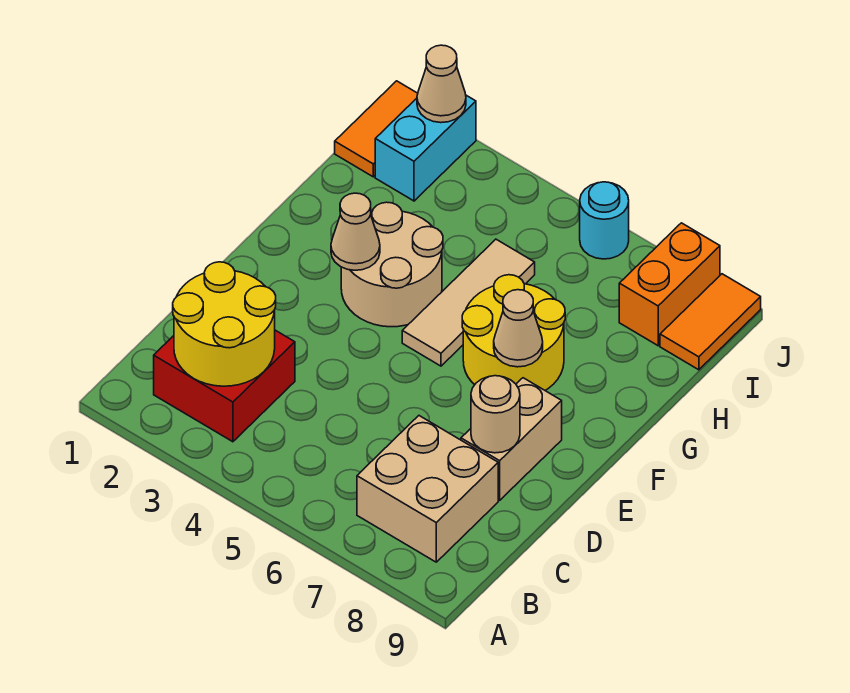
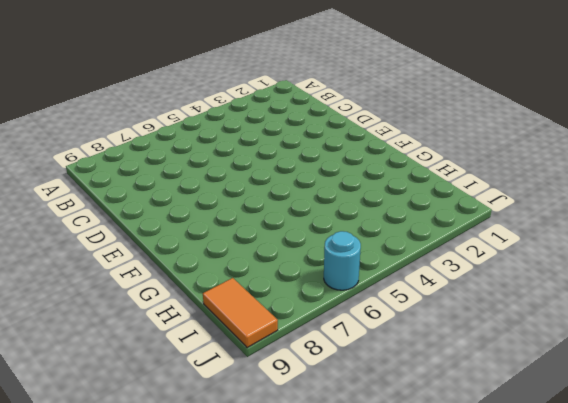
none -> red 2x2 brick [154,330,295,442]
none -> tan 2x2 brick [357,416,498,562]
none -> tan 1x2 brick [461,378,562,500]

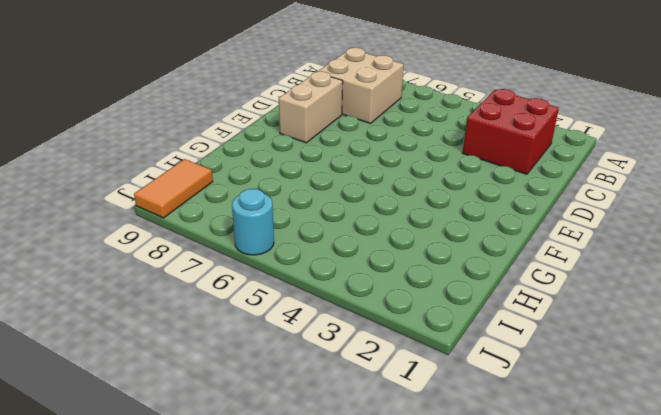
none -> tan 2x2 round brick [341,202,443,327]
none -> tan 1x3 tile [402,239,535,366]
none -> yellow 2x2 round brick [462,275,565,390]

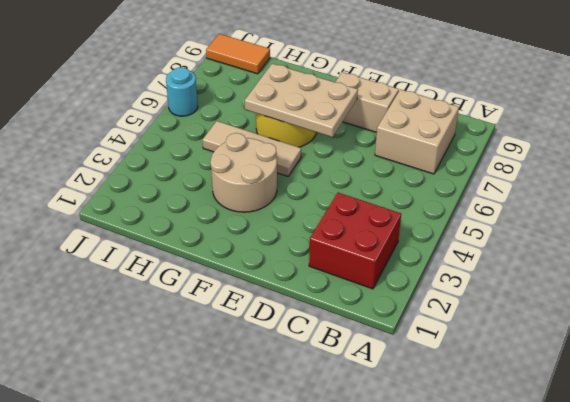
tan 2x3 plate [245,64,358,137] -> tan 1x1 cone [494,290,543,367]
none -> orange 1x2 tile [335,81,418,177]
none -> cyan 1x2 brick [375,95,476,201]
none -> orange 1x2 brick [619,223,720,346]

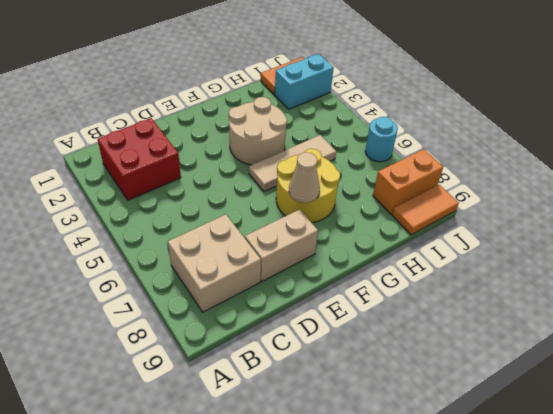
none -> yellow 2x2 round brick [173,262,276,386]
none -> tan 1x1 round brick [471,376,520,453]
none -> tan 1x1 cone [331,193,380,270]

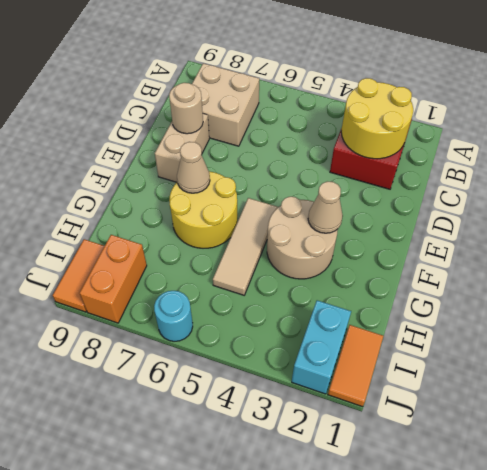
none -> tan 1x1 cone [417,45,466,123]

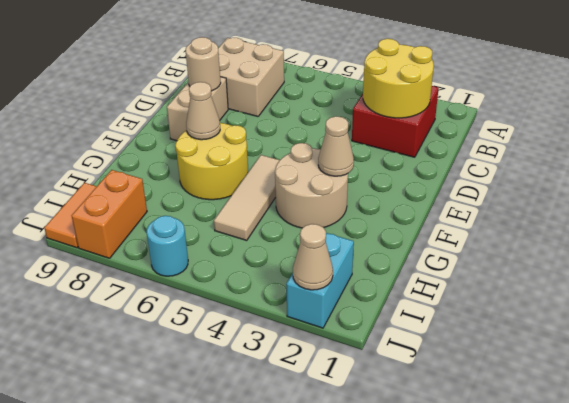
none -> orange 1x2 tile [335,81,418,177]

